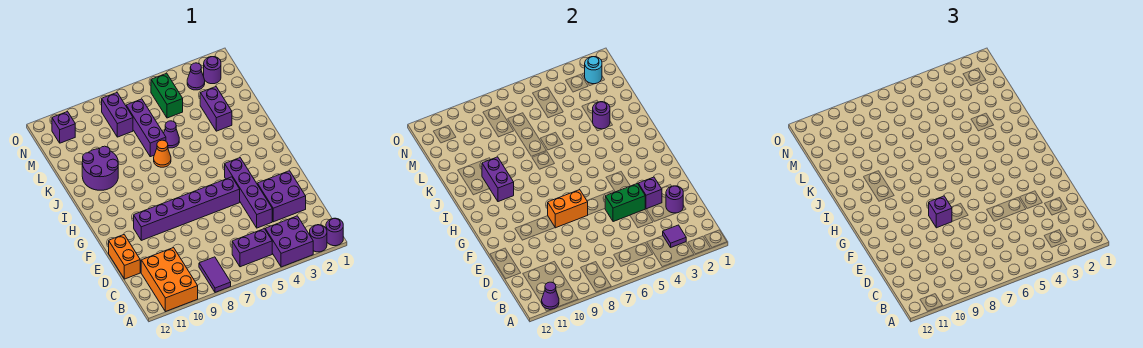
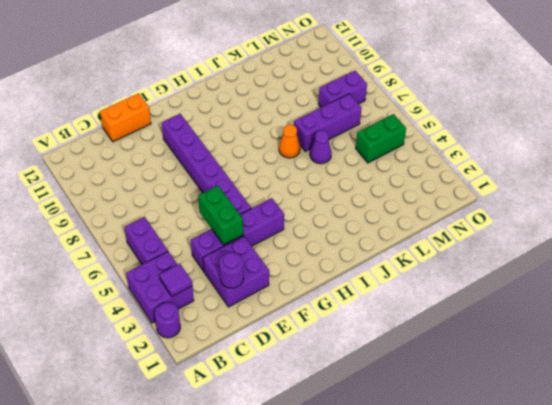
none -> purple 1x1 round brick [326,218,343,246]
none -> purple 1x2 tile [199,257,231,293]
none -> orange 2x3 brick [141,248,198,312]
none -> purple 2x2 round brick [82,146,118,190]

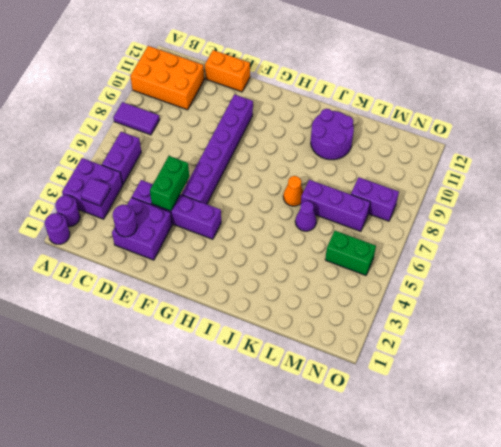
none -> purple 1x2 brick [200,87,232,131]
none -> purple 1x1 round brick [204,57,221,84]
none -> purple 1x1 cone [187,63,205,90]
none -> purple 1x1 brick [52,112,75,143]

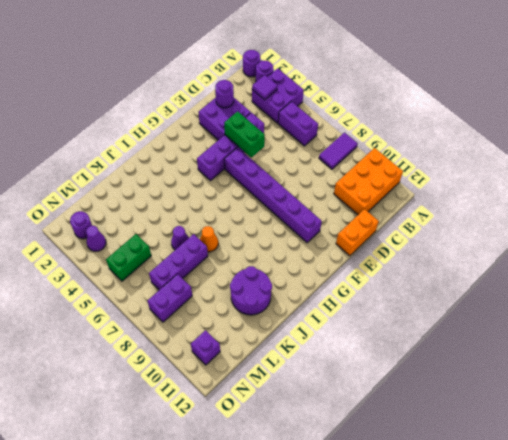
none -> purple 1x2 brick [200,87,232,131]
none -> purple 1x1 cone [542,282,559,309]
none -> purple 1x1 brick [638,177,662,209]
none -> orange 1x2 brick [548,190,588,228]

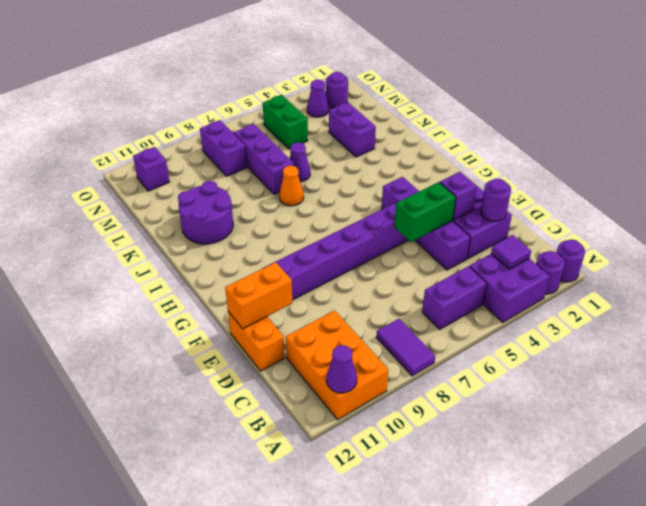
orange 1x2 brick [225,262,292,329] -> orange 1x2 brick moved to [548,190,588,228]
none -> purple 1x2 brick [482,157,514,202]
none -> purple 1x1 round brick [593,102,610,129]
none -> cyan 1x1 round brick [584,57,602,84]
none -> purple 1x1 brick [929,196,952,228]

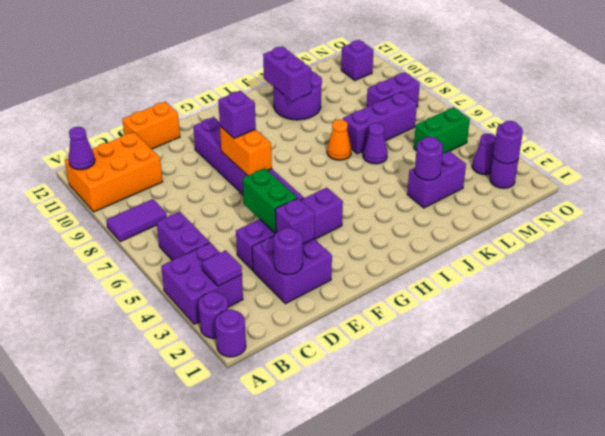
purple 1x2 brick [263,46,311,101] -> purple 1x2 brick turned to [482,157,514,202]
purple 1x1 round brick [493,121,523,164] -> cyan 1x1 round brick [584,57,602,84]

